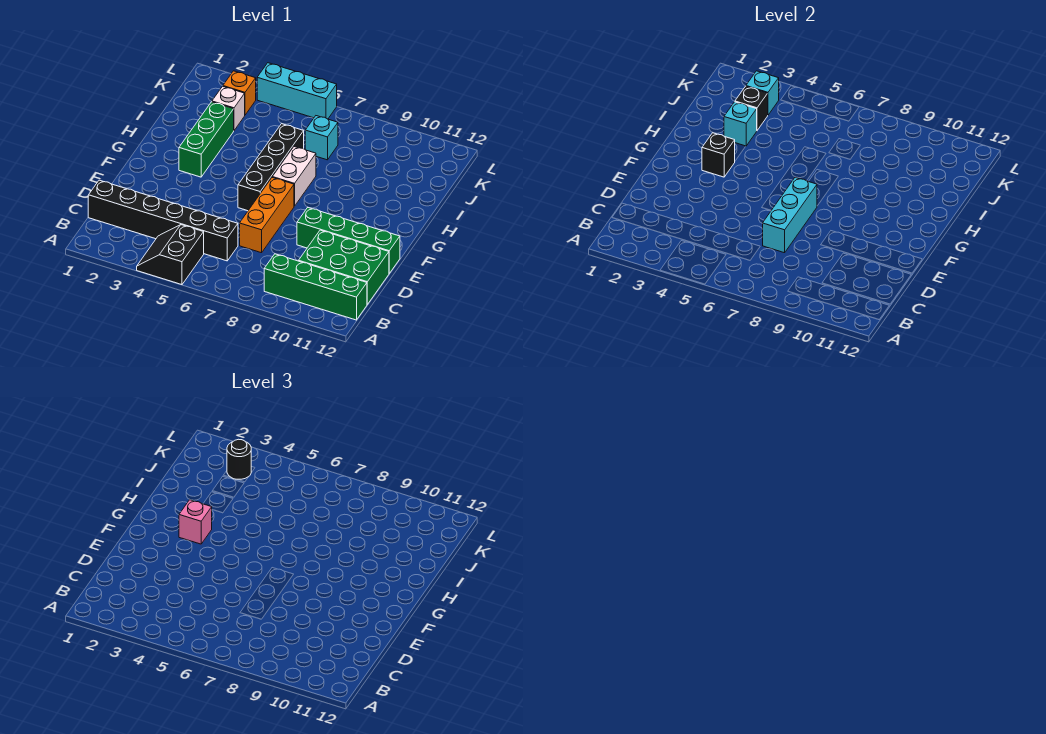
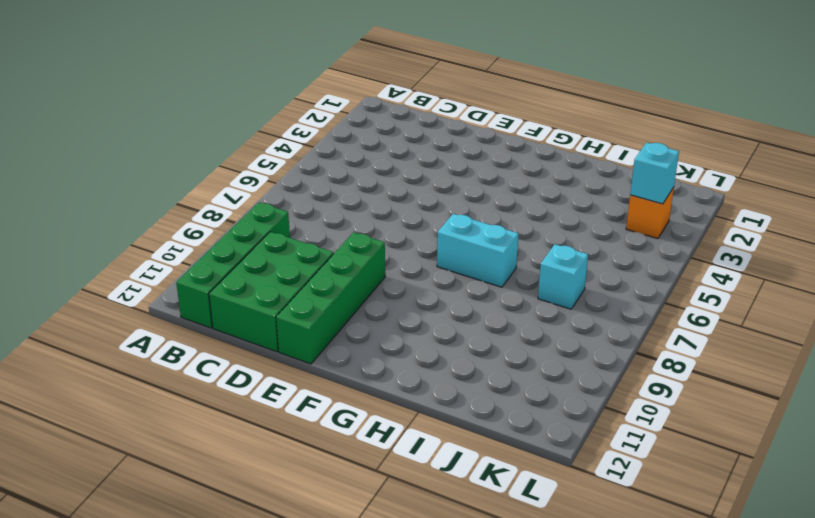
cyan 1x2 brick [437,214,518,287] -> white 1x2 brick [272,147,316,206]
none -> black 2x2 slope [137,225,204,285]
none -> black 1x6 brick [88,180,238,261]
none -> orange 1x3 brick [240,178,294,253]

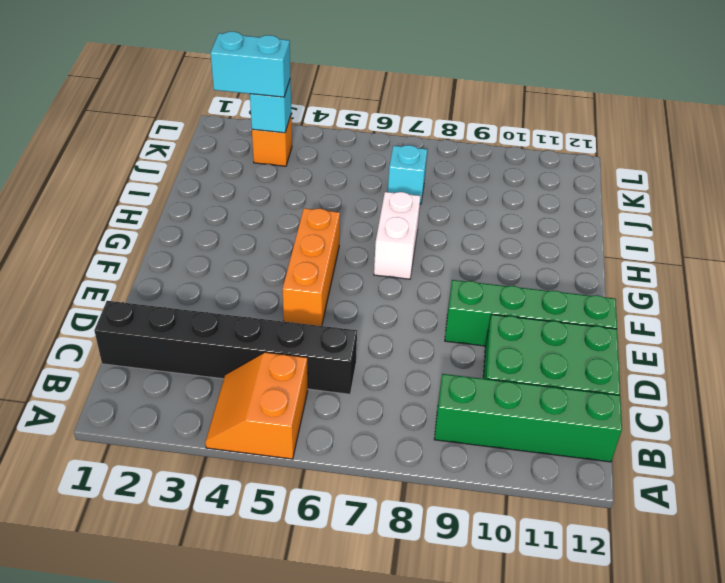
orange 2x2 slope [205,353,308,459] -> black 2x2 slope [137,225,204,285]
orange 1x3 brick [283,208,340,326] -> orange 1x3 brick moved to [240,178,294,253]
cyan 1x2 brick [211,32,290,97] -> black 1x1 round brick [227,439,251,479]
none -> black 1x4 brick [238,124,304,211]
none -> green 1x3 brick [179,102,234,177]
none -> white 1x1 brick [212,86,245,130]

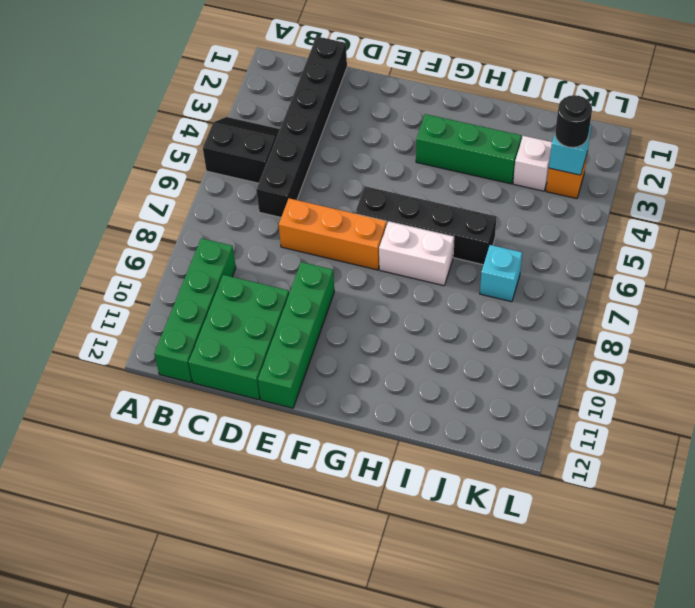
none -> cyan 1x3 brick [257,63,337,119]
none -> cyan 1x3 brick [763,178,817,253]
none -> black 1x1 brick [702,133,735,177]

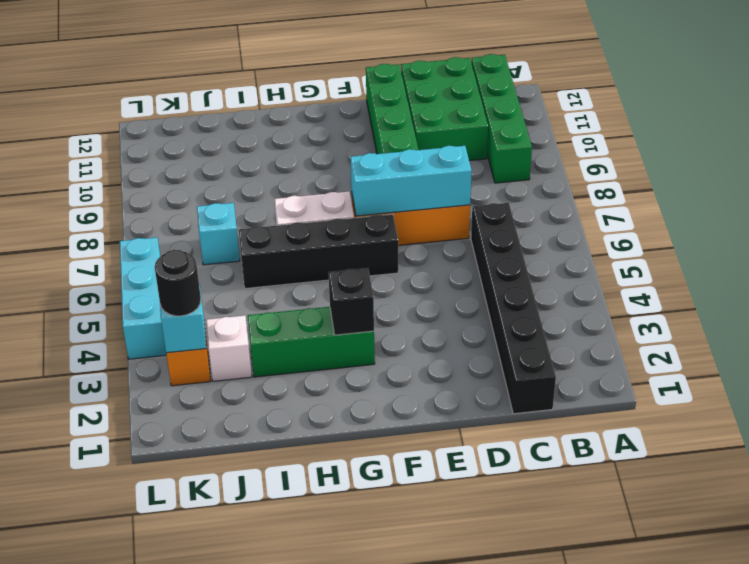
none -> black 2x2 slope [137,225,204,285]
none -> cyan 1x1 brick [724,102,757,146]
none -> black 1x1 brick [735,86,768,130]

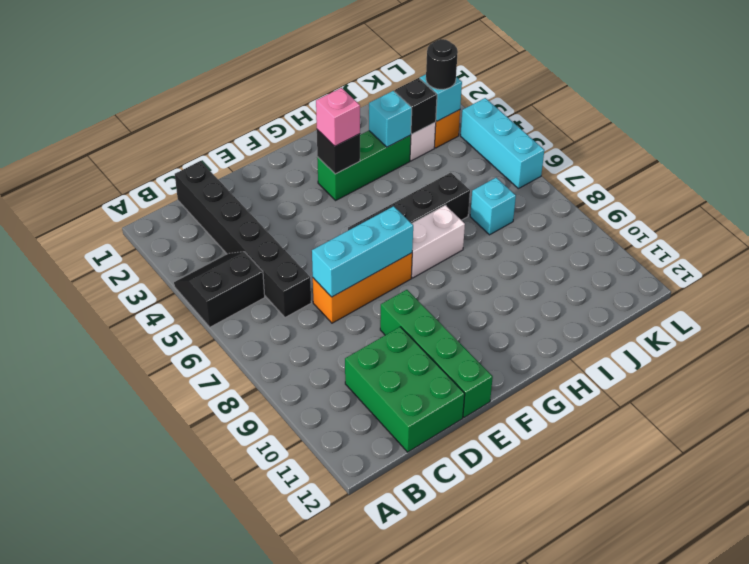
none -> green 1x4 brick [264,254,367,320]

